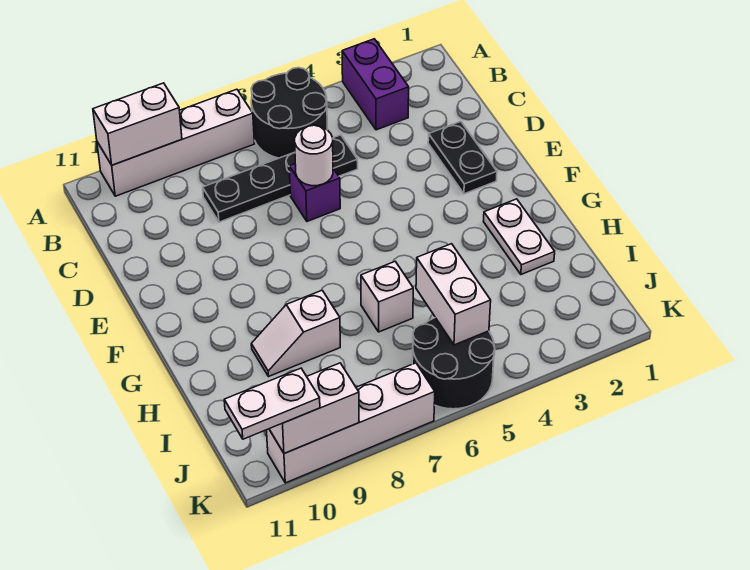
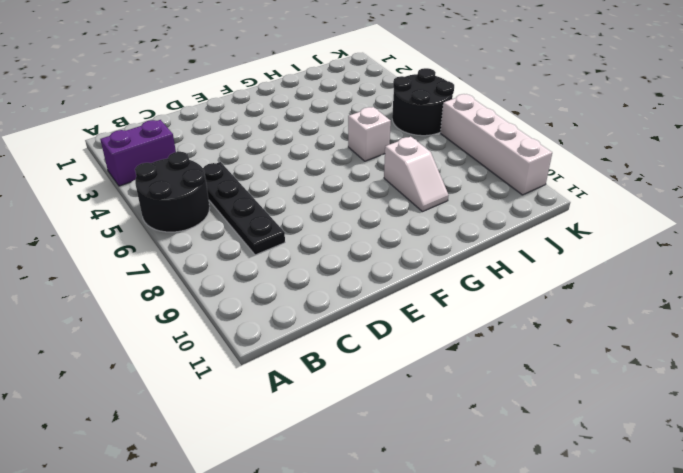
none -> white 1x4 brick [97,89,254,196]
none -> black 1x2 plate [428,121,497,194]
none -> purple 1x1 brick [289,164,340,221]

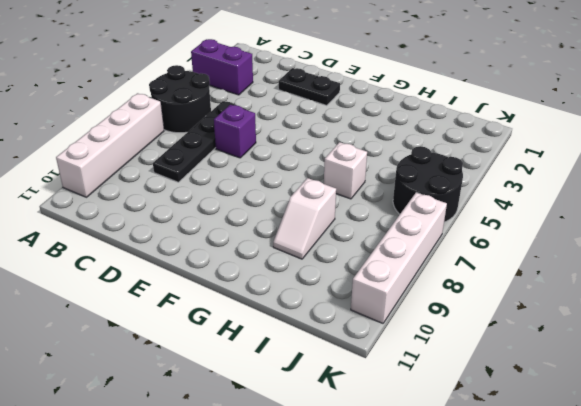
none -> white 1x2 plate [483,199,555,274]
none -> white 1x2 brick [93,83,182,165]
none -> white 1x1 round brick [295,125,333,186]

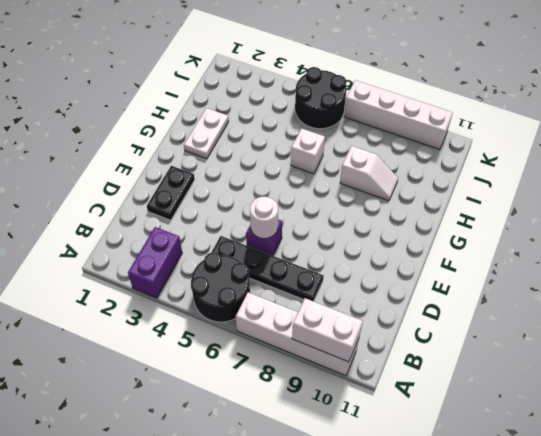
none -> white 1x2 brick [416,244,491,345]
none -> white 1x2 brick [269,363,359,454]
none -> white 1x2 plate [224,368,320,439]

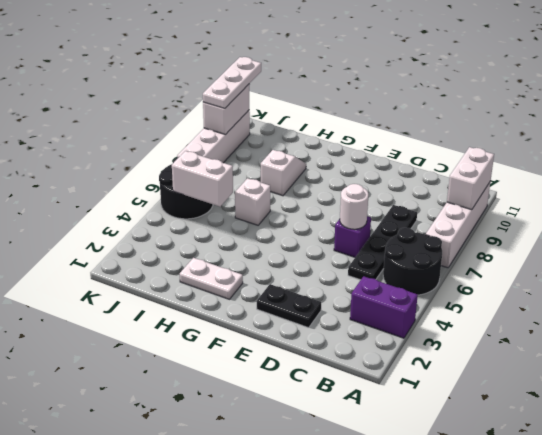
white 1x3 plate [203,57,261,108] -> white 1x2 plate [224,368,320,439]

